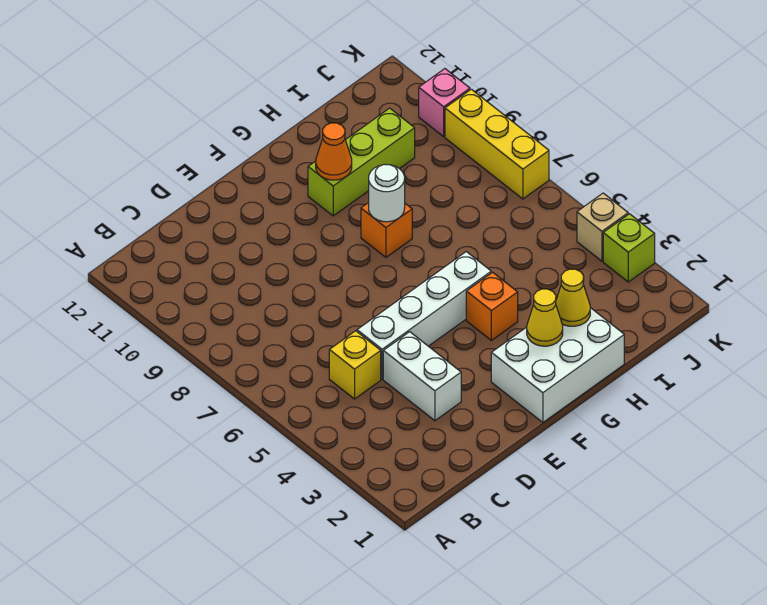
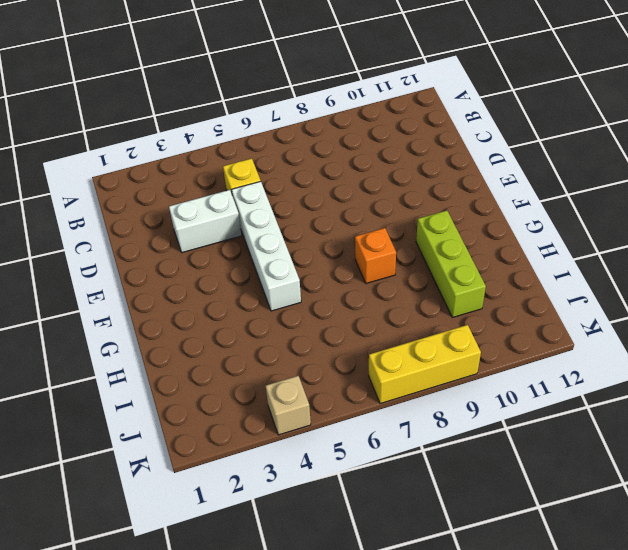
none -> white 2x3 brick [491,308,624,423]
none -> orange 1x1 brick [466,272,518,340]
none -> lime 1x1 brick [603,214,655,282]

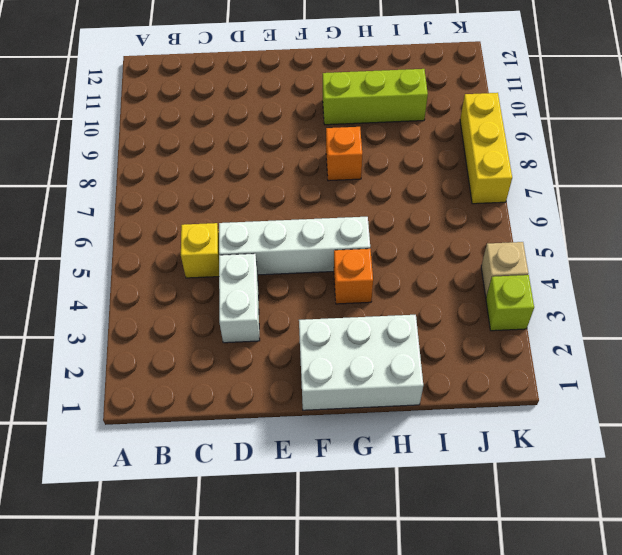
none -> pink 1x1 brick [419,69,470,137]
none -> yellow 1x1 cone [527,289,563,346]
none -> white 1x1 round brick [369,164,405,222]

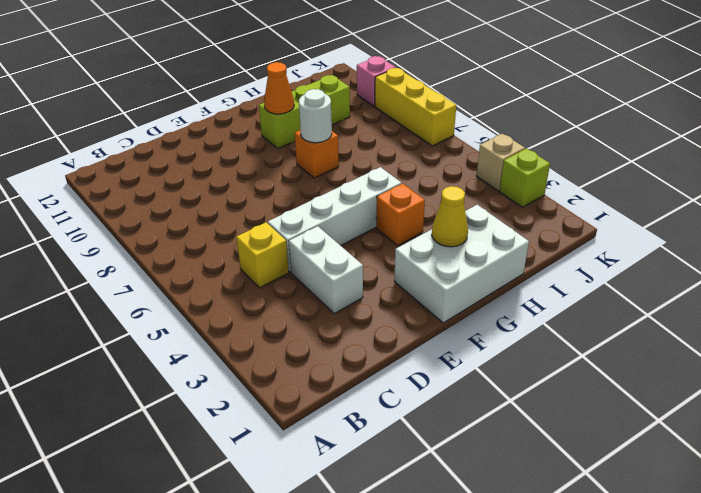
none -> yellow 1x1 cone [556,269,590,326]

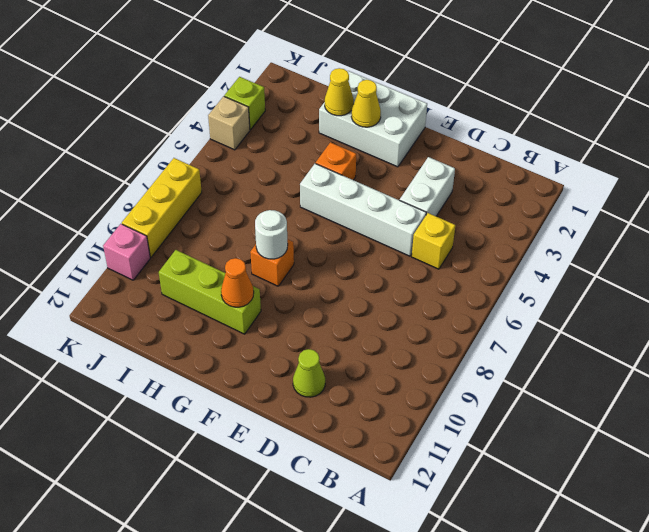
lime 1x1 cone [293,349,325,397] -> none

